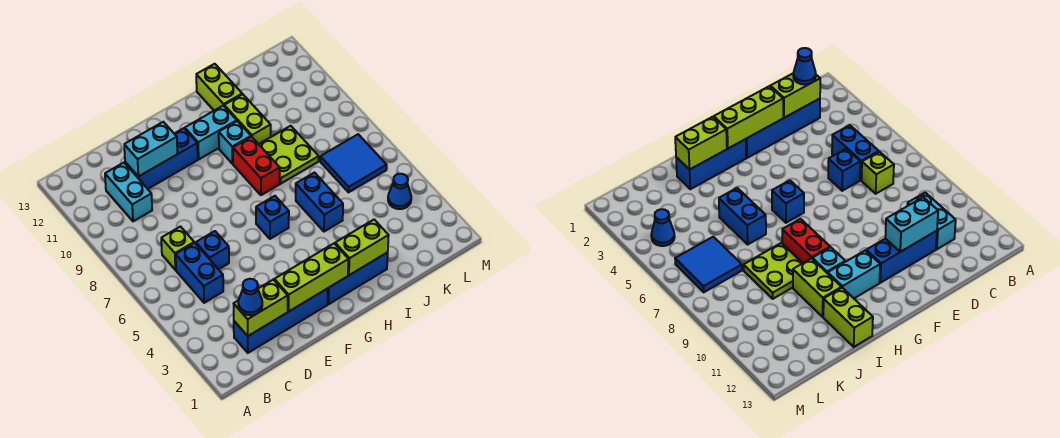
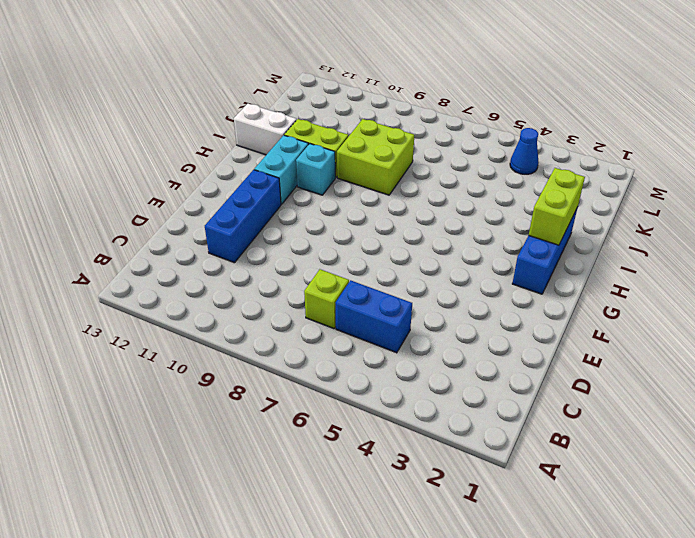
lime 2x2 brick [337,119,414,195] -> lime 2x2 plate [259,126,319,184]
white 1x2 brick [234,104,297,155] -> lime 1x2 brick [196,64,242,110]
none -> blue 1x4 brick [234,288,328,353]
none -> cyan 1x2 brick [105,163,152,221]
none -> blue 1x1 brick [196,231,229,269]

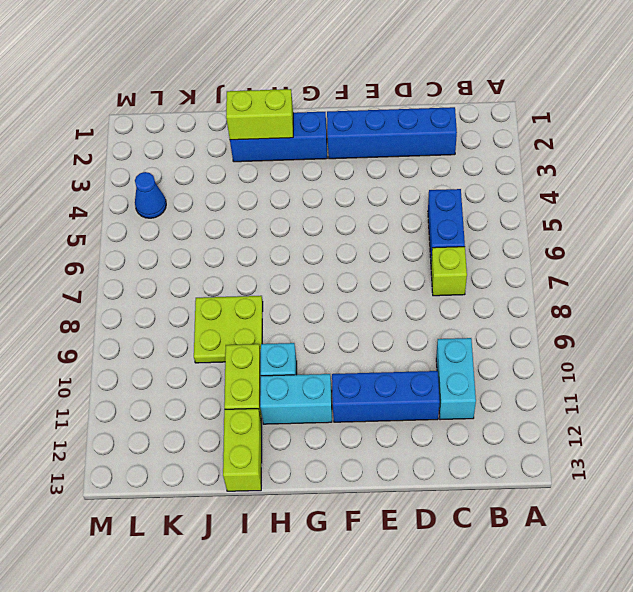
none -> blue 1x1 brick [196,231,229,269]
none -> blue 1x1 brick [256,196,289,239]
none -> red 1x2 brick [233,137,280,195]

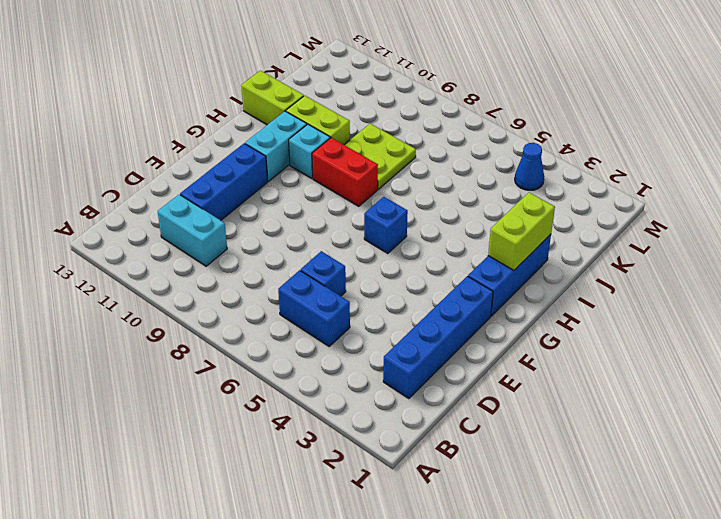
none -> lime 1x1 brick [161,227,194,270]
none -> blue 1x2 brick [296,173,343,232]
none -> blue 2x2 tile [320,134,387,192]

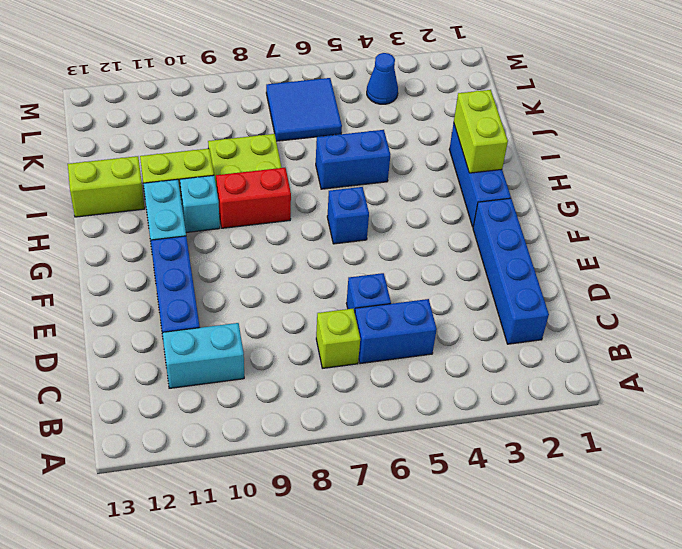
none -> lime 1x2 brick [234,280,288,336]
none -> cyan 1x2 brick [124,122,177,177]
none -> lime 1x3 brick [274,244,348,312]

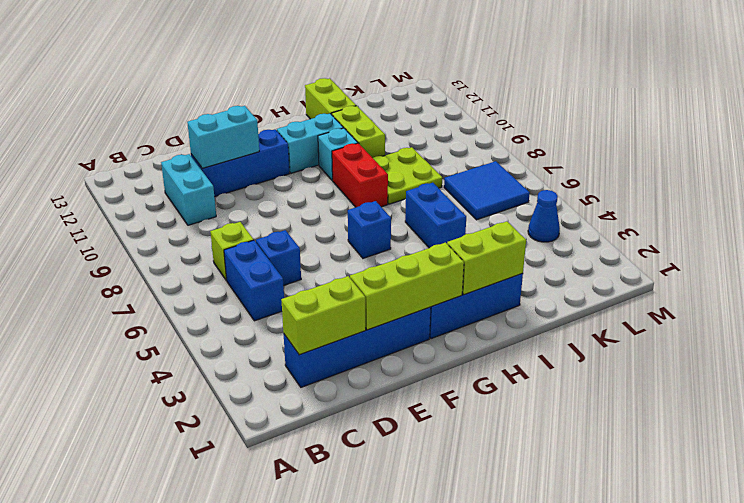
none -> blue 1x1 cone [238,279,262,315]

